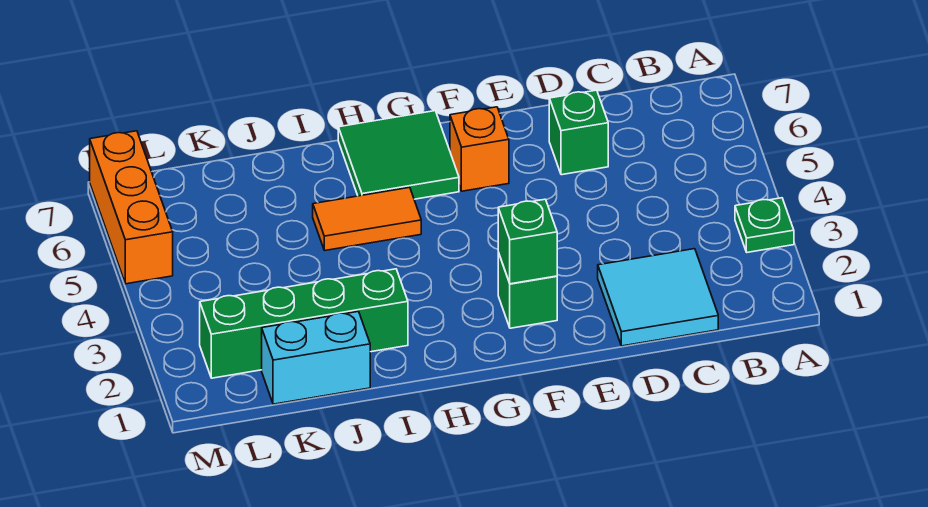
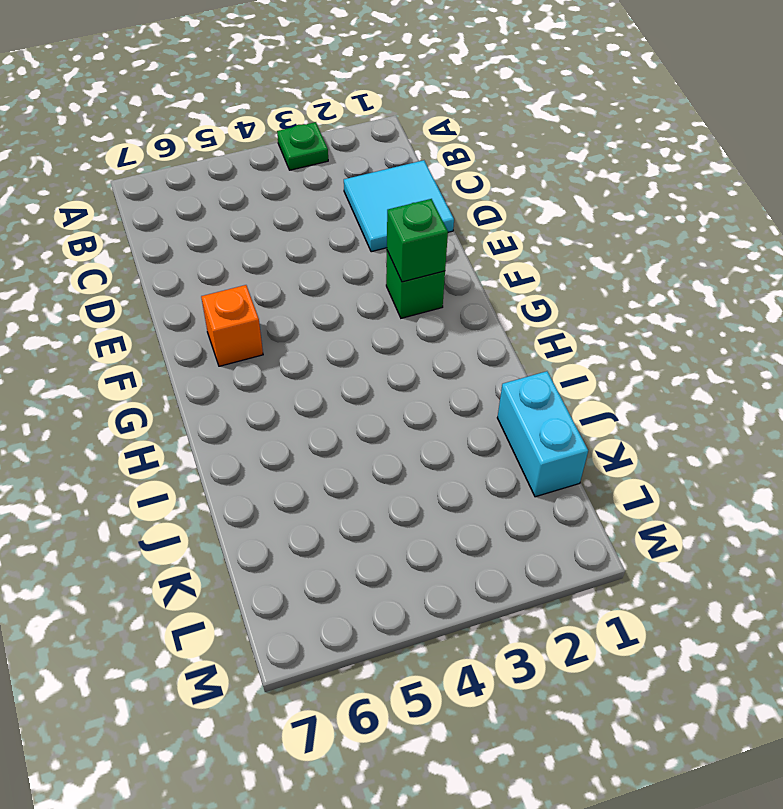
none -> green 1x1 brick [549,90,608,175]
none -> green 2x2 tile [338,111,459,199]

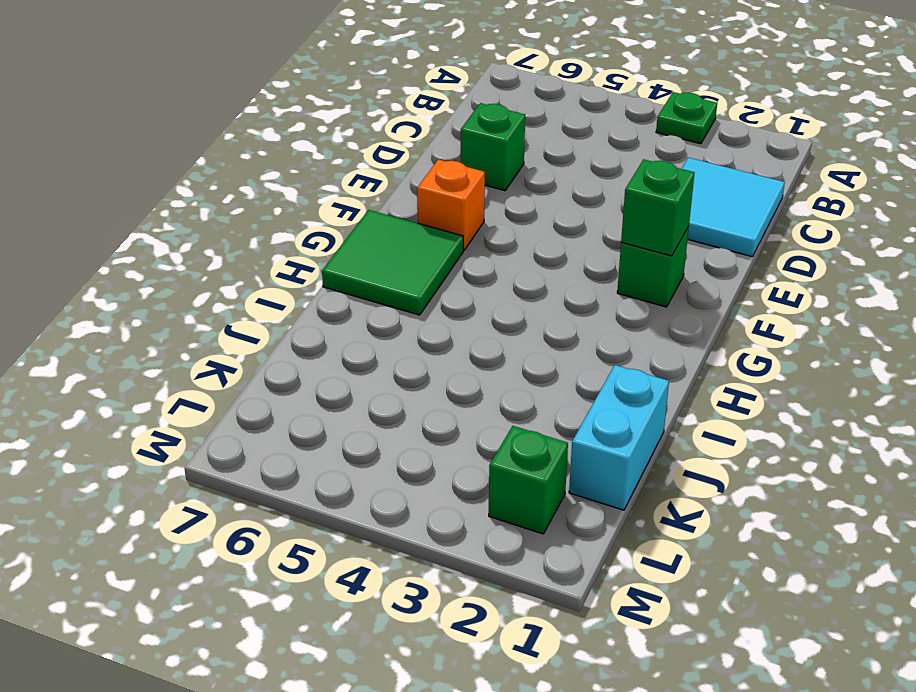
green 1x1 brick [489,426,568,534] -> green 1x4 brick [200,269,408,378]
none -> orange 1x2 tile [313,187,421,251]
none -> orange 1x3 brick [90,131,173,284]

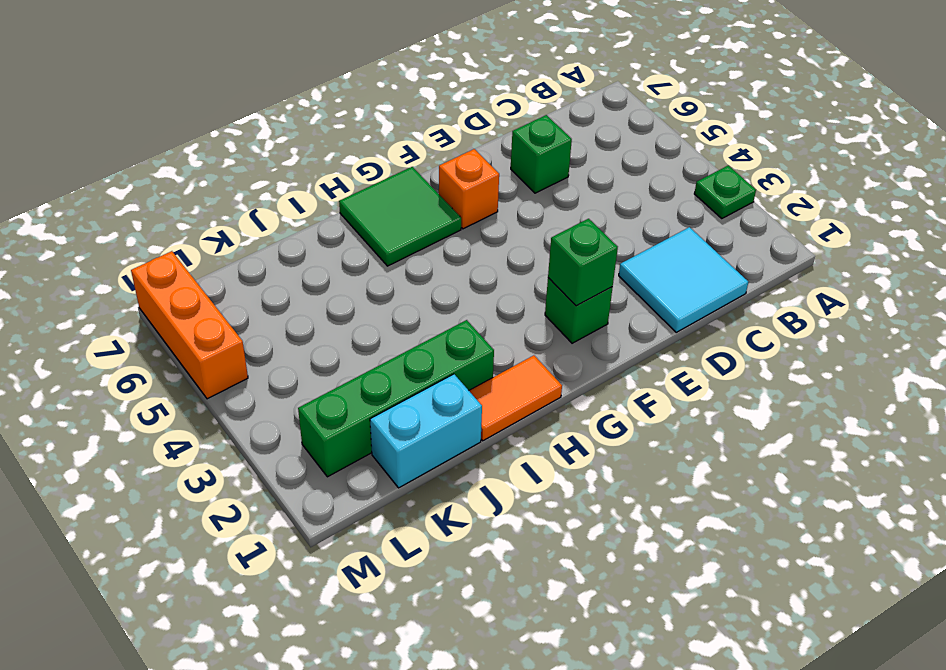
orange 1x2 tile [469,355,562,441] -> orange 1x2 tile moved to [313,187,421,251]

